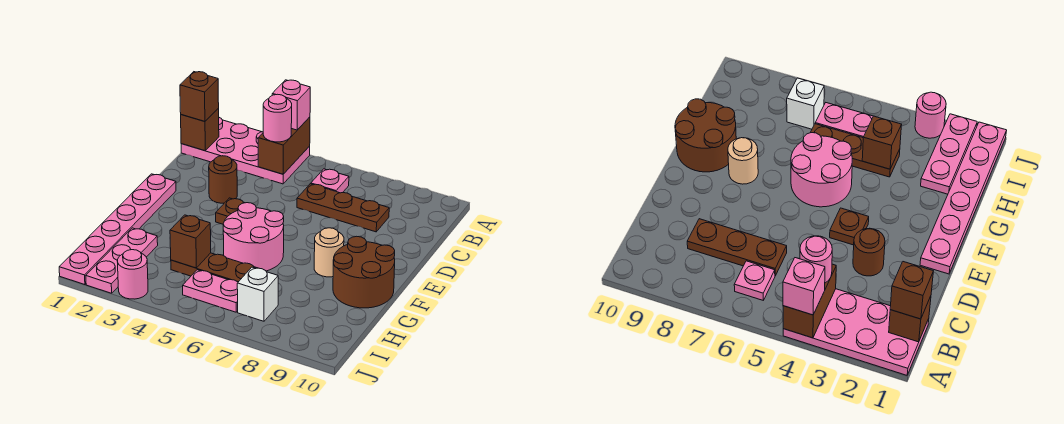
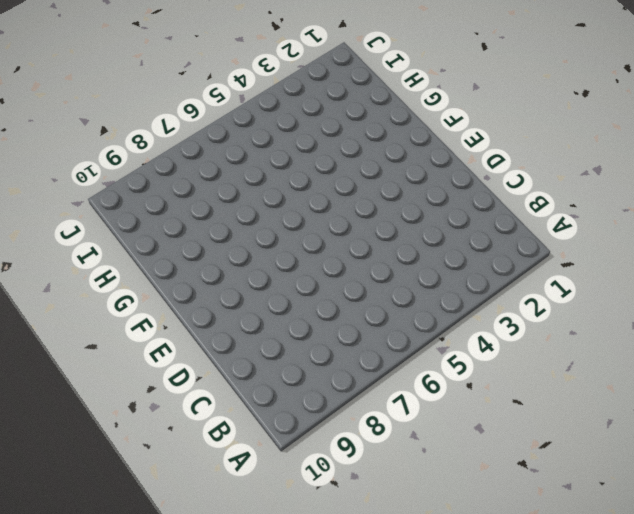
none -> pink 2x4 plate [181,118,310,184]
none -> pink 1x1 plate [311,169,349,193]
none -> brown 1x3 plate [297,184,389,232]

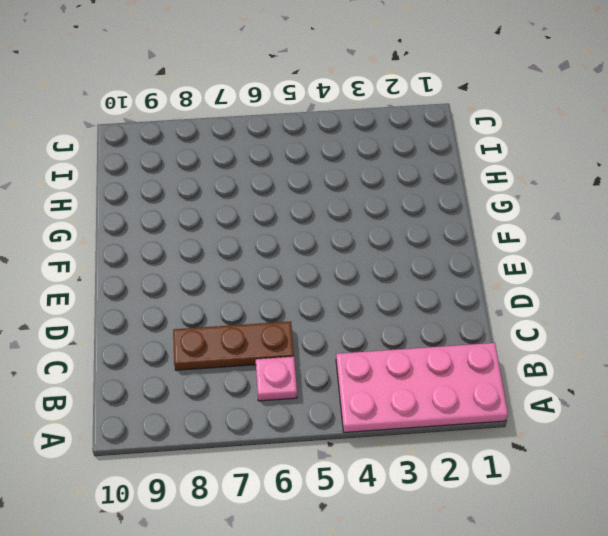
none -> brown 1x1 round brick [209,156,237,203]
none -> pink 1x6 plate [59,174,176,285]
none -> brown 1x1 plate [216,198,244,224]

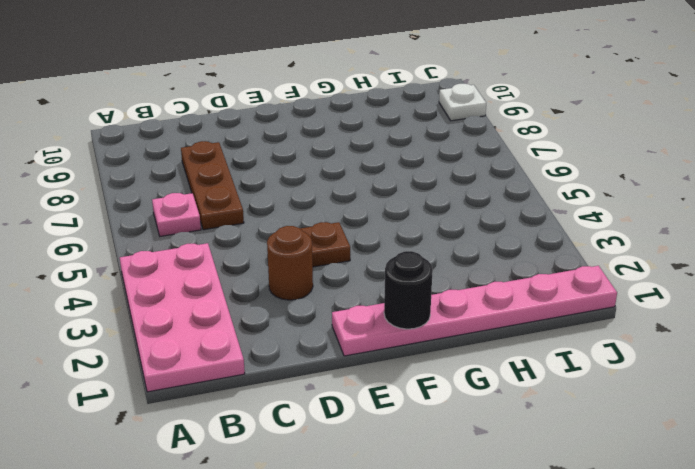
black 1x1 round brick [384,251,433,329] -> none
white 1x1 plate [439,84,486,121] -> none
none -> pink 2x2 round brick [223,203,284,271]
none -> tan 1x1 round brick [314,228,344,277]
none -> brown 2x2 round brick [333,236,395,308]

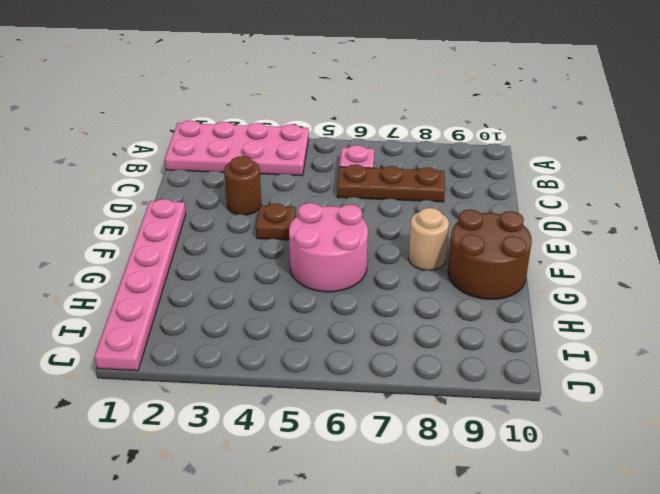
none -> pink 1x3 plate [86,228,158,293]
none -> brown 1x3 plate [171,253,256,282]
none -> pink 1x2 plate [183,270,238,312]

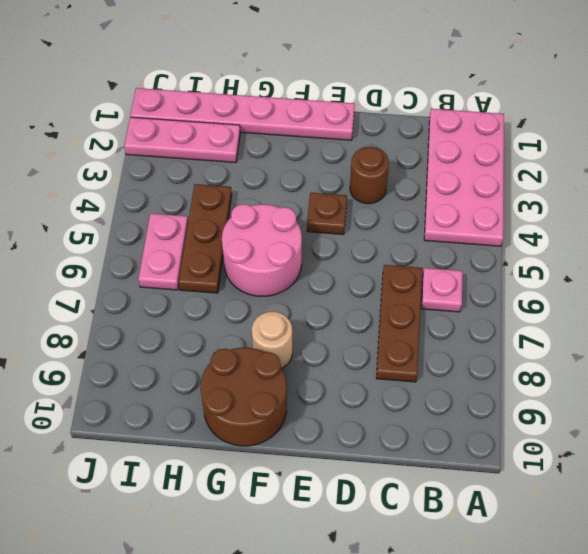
none -> white 1x1 brick [237,267,278,321]
none -> pink 1x1 round brick [117,250,148,299]
none -> brown 1x2 brick [258,117,310,174]

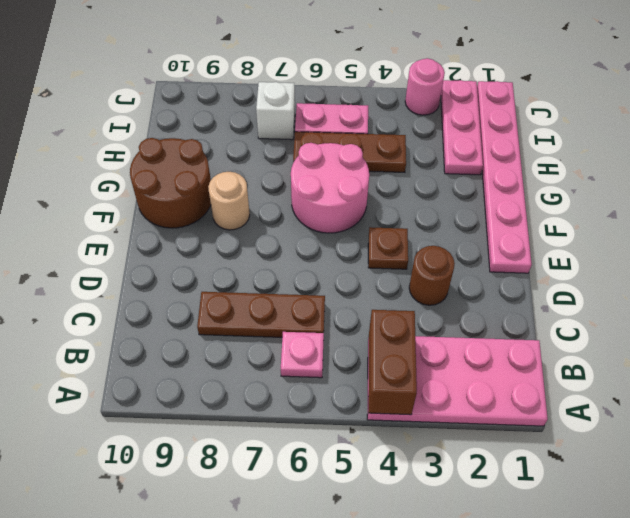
none -> brown 1x1 brick [181,108,219,151]
none -> brown 1x1 brick [170,215,211,268]
none -> pink 1x1 brick [272,80,310,130]

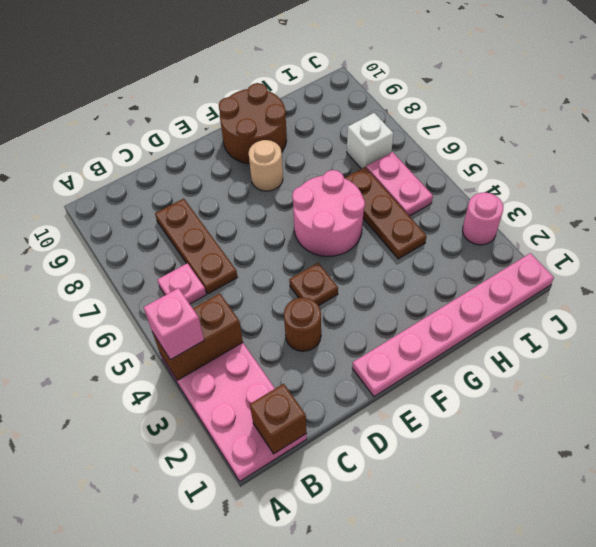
none -> pink 1x3 plate [86,228,158,293]
none -> brown 1x1 brick [170,215,211,268]
none -> brown 1x1 brick [180,72,219,121]

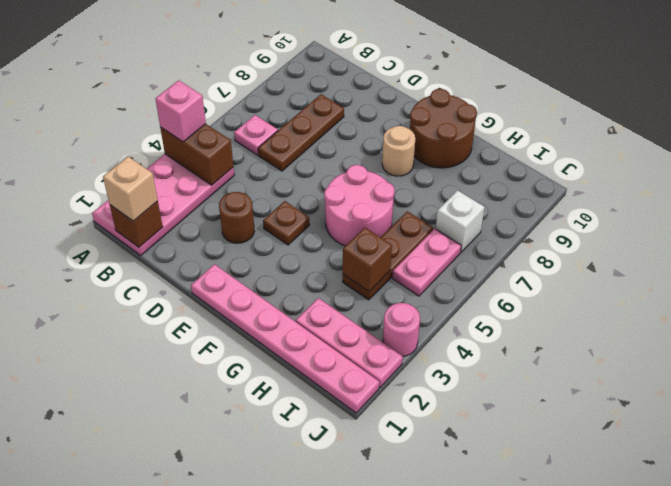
tan 1x1 brick [103,157,158,221] -> brown 1x1 brick [180,72,219,121]
none -> pink 1x1 round brick [263,94,292,142]

